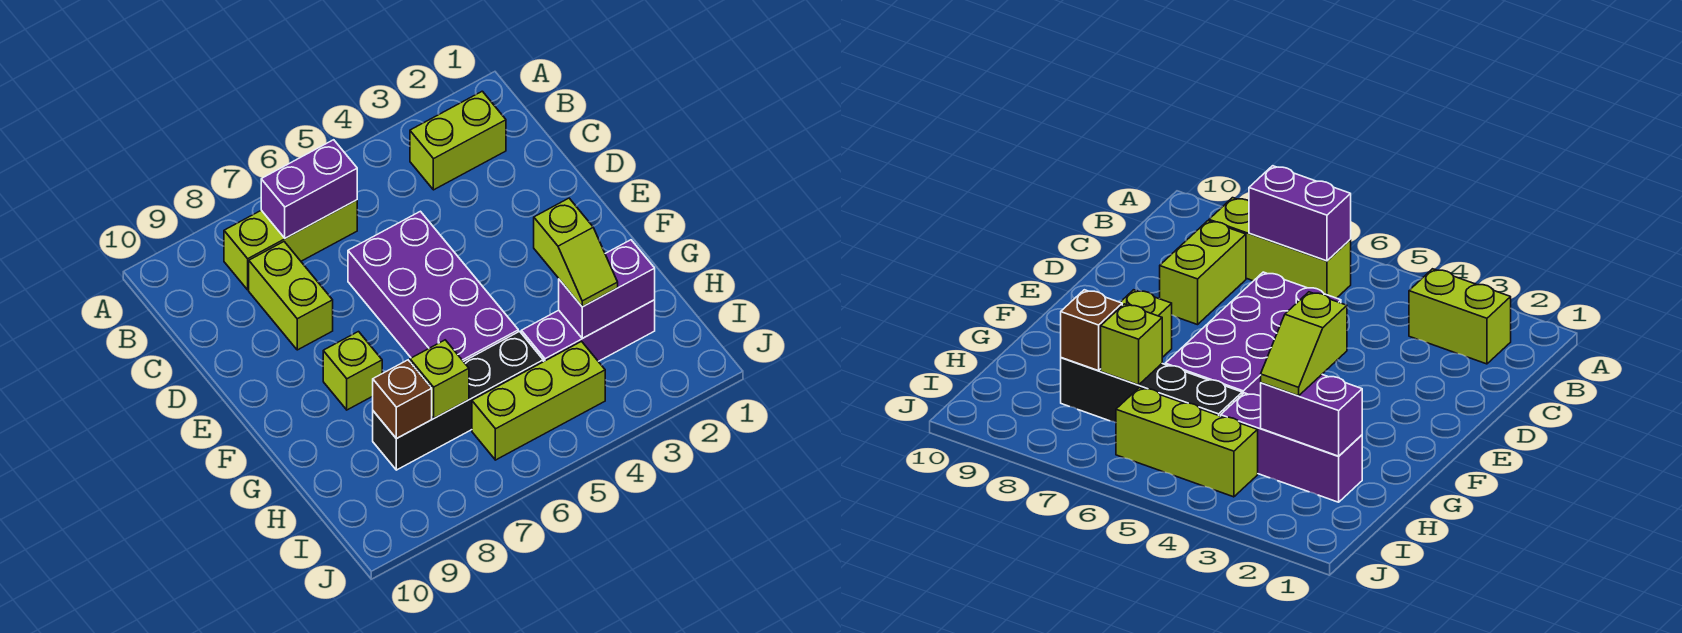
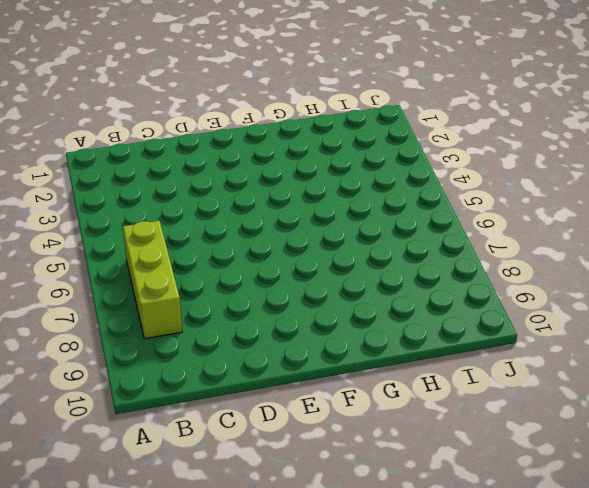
none -> lime 1x2 brick [410,91,506,190]
none -> lime 1x2 brick [249,242,333,350]
none -> purple 2x4 brick [348,211,518,362]

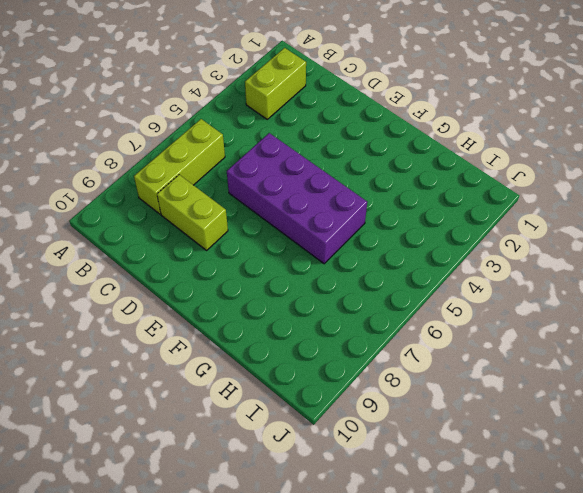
none -> lime 1x1 brick [323,332,382,410]
none -> purple 1x3 brick [521,300,655,362]
none -> black 1x4 brick [373,331,543,470]

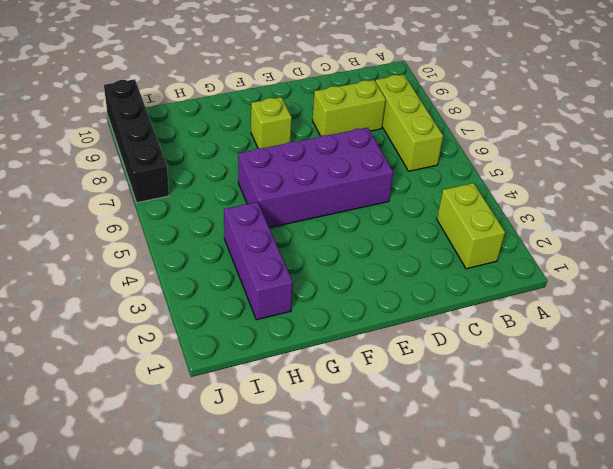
black 1x4 brick [104,79,169,203] -> black 1x4 brick moved to [373,331,543,470]
none -> lime 1x3 brick [472,342,605,460]
none -> purple 1x2 brick [261,140,357,238]
none -> purple 1x2 brick [559,240,655,338]

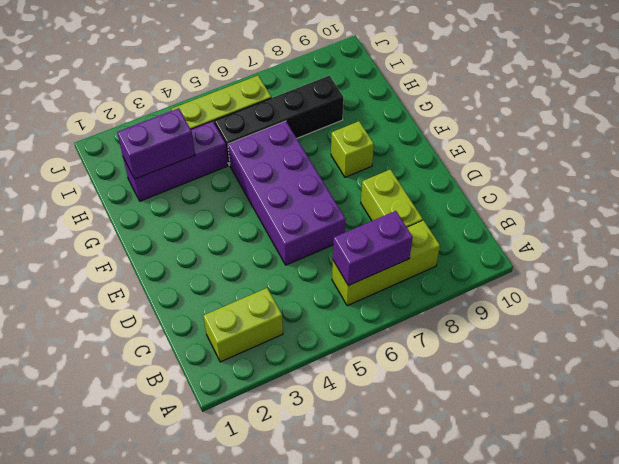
none -> lime 1x1 brick [410,340,469,418]
none -> brown 1x1 brick [373,360,432,439]
none -> lime 1x2 slope [534,198,618,307]

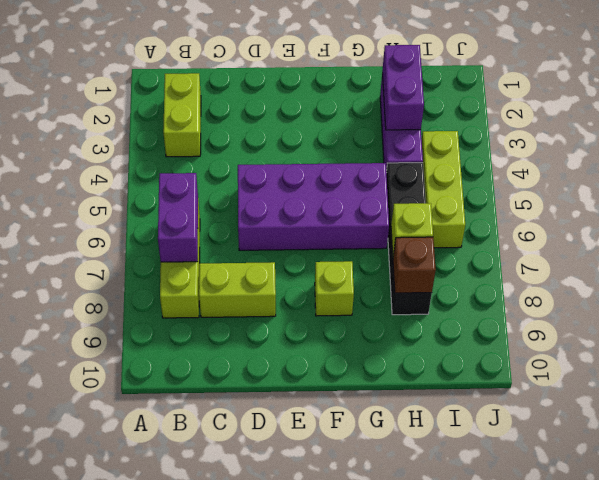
none -> lime 1x2 slope [534,198,618,307]

